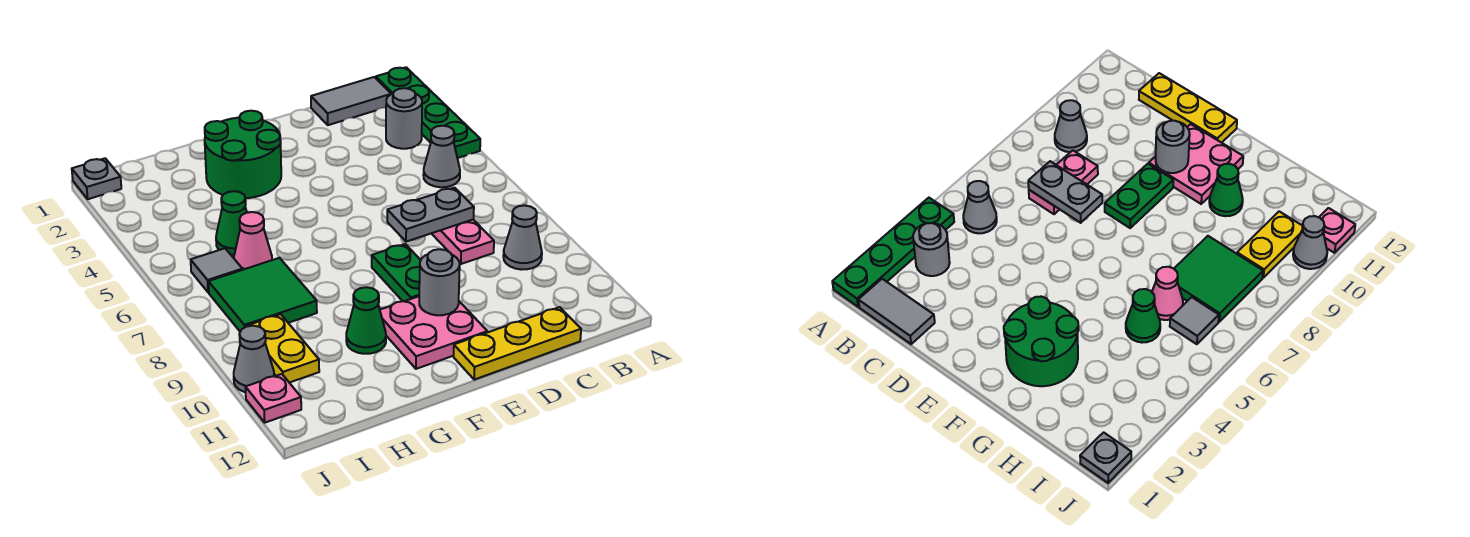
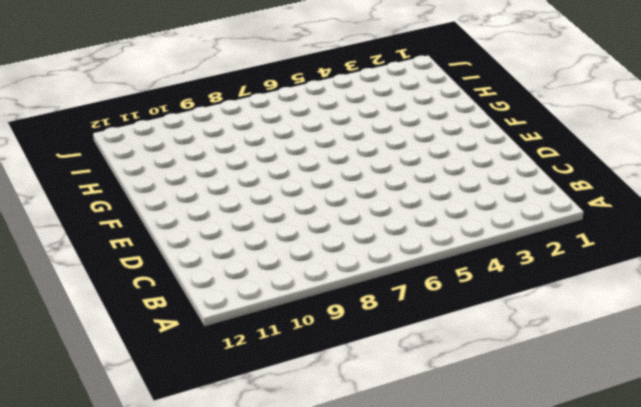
none -> green 1x4 plate [376,67,480,158]
none -> grey 1x2 tile [311,77,391,125]
none -> grey 1x1 round brick [386,88,422,149]

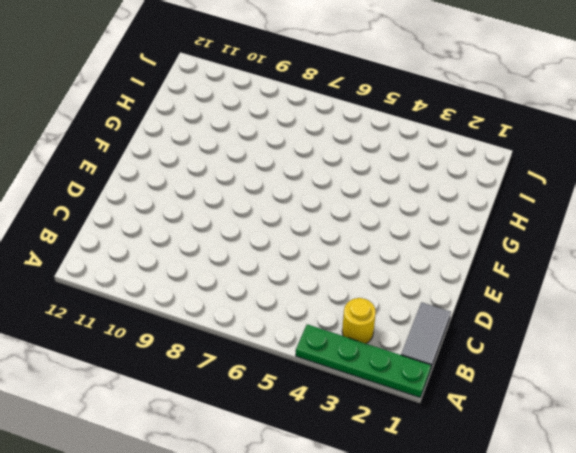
yellow 1x1 round brick [342,298,376,344] -> grey 1x1 round brick [386,88,422,149]
none -> grey 1x1 cone [424,126,460,187]
none -> grey 1x1 cone [503,205,542,270]
none -> pink 1x2 plate [431,220,494,264]

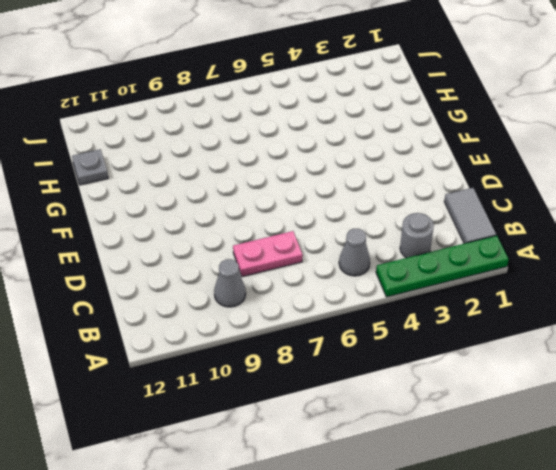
grey 1x1 plate [72,149,108,185] -> grey 1x1 plate moved to [72,158,121,199]
none -> yellow 1x3 plate [454,307,581,380]
none -> green 1x2 plate [372,244,421,301]
none -> pink 2x2 plate [380,296,487,369]

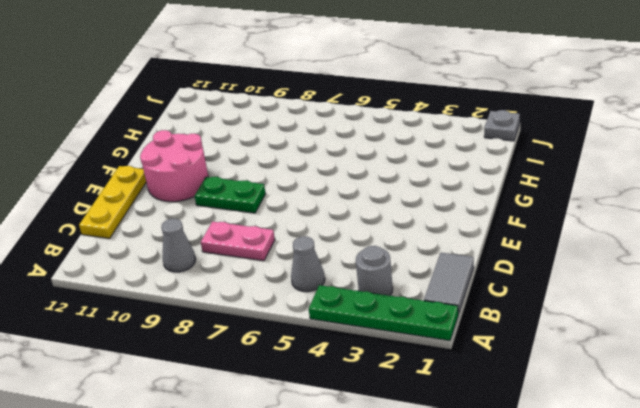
pink 2x2 round brick [140,130,208,202] -> pink 2x2 plate [380,296,487,369]
none -> green 2x2 round brick [205,111,281,198]
none -> green 1x1 cone [346,287,386,354]
none -> green 1x1 cone [216,191,247,255]

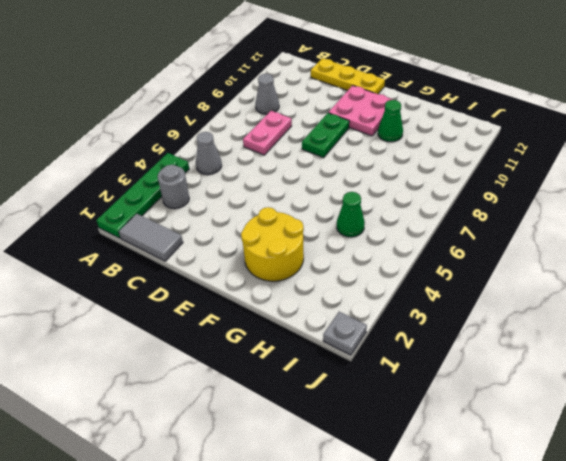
yellow 2x2 round brick [241,207,304,281] -> green 2x2 round brick [205,111,281,198]
none -> pink 1x1 cone [234,212,272,270]
none -> green 2x2 tile [208,258,317,332]
none -> grey 1x1 tile [191,248,242,292]

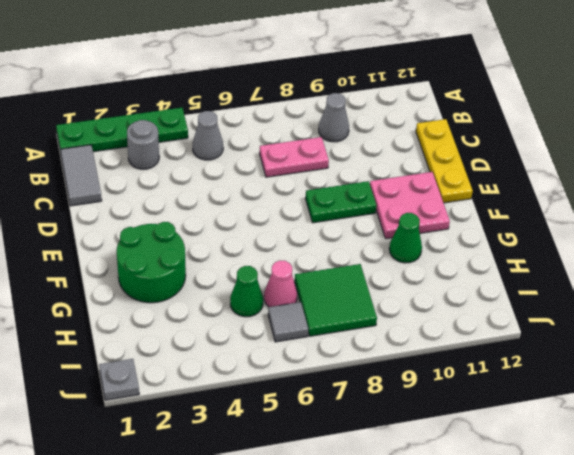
none -> yellow 1x2 plate [245,314,319,383]
none -> grey 1x1 cone [234,326,274,392]
none -> pink 1x1 plate [245,374,301,423]

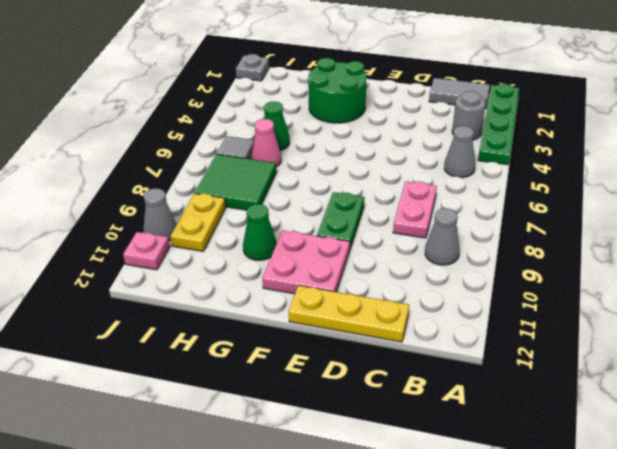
none -> grey 1x2 plate [387,188,474,242]
none -> grey 1x1 round brick [419,249,460,315]

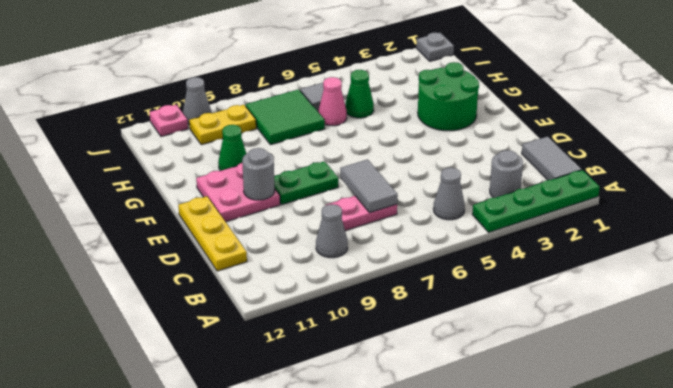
grey 1x2 tile [340,160,398,213] -> grey 1x2 plate [387,188,474,242]

